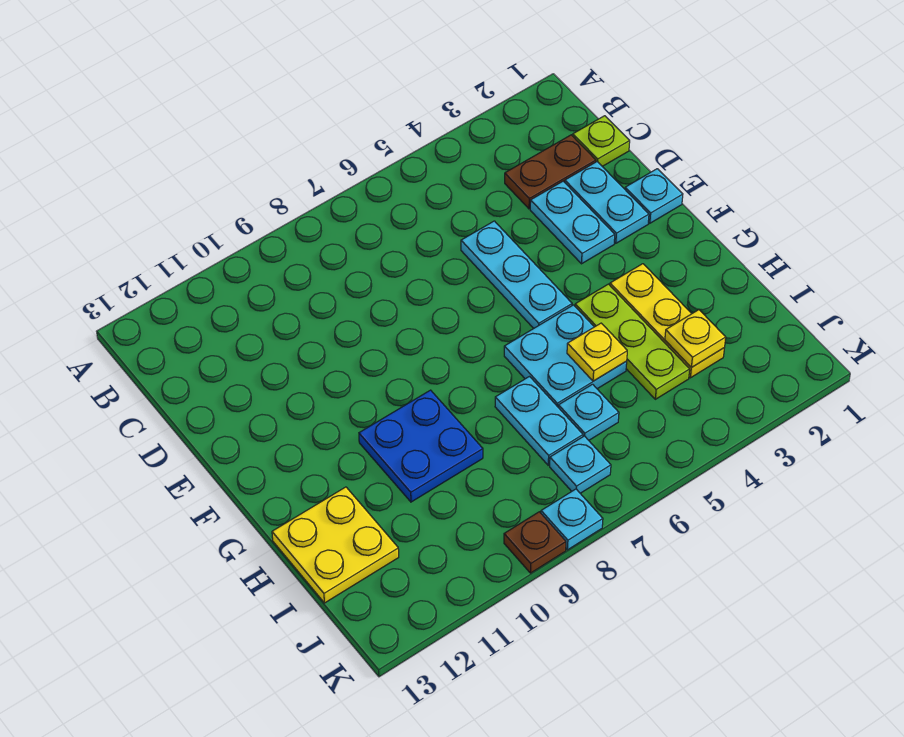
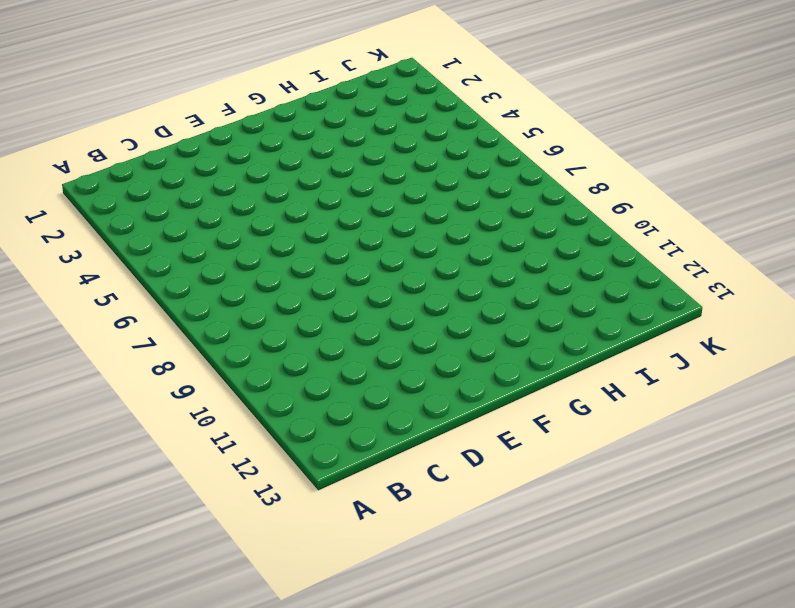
none -> lime 1x1 plate [573,116,630,166]
none -> brown 1x2 plate [505,135,596,209]
none -> cyan 1x2 plate [565,162,649,243]

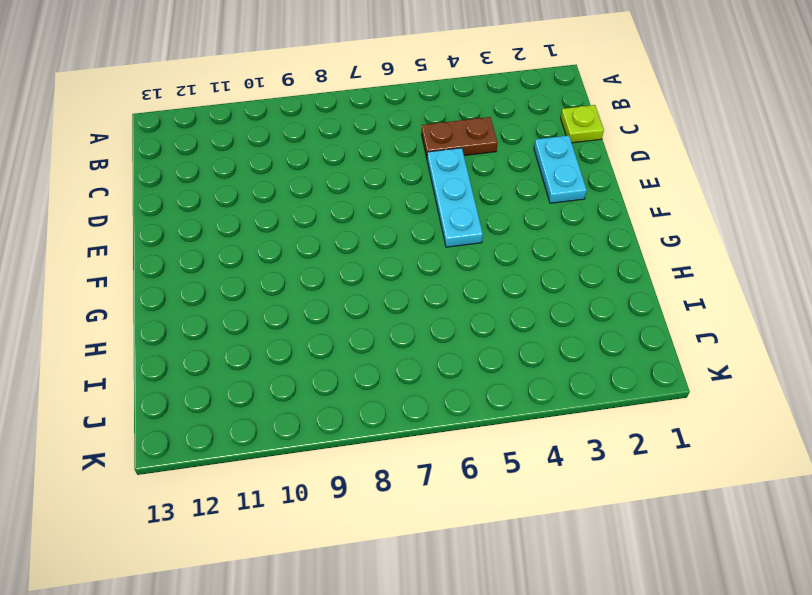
brown 1x2 plate [422,117,498,158] -> brown 1x2 plate moved to [505,135,596,209]
none -> cyan 1x2 plate [530,181,615,264]
none -> cyan 1x1 plate [625,169,683,223]
none -> yellow 1x3 plate [610,264,724,378]

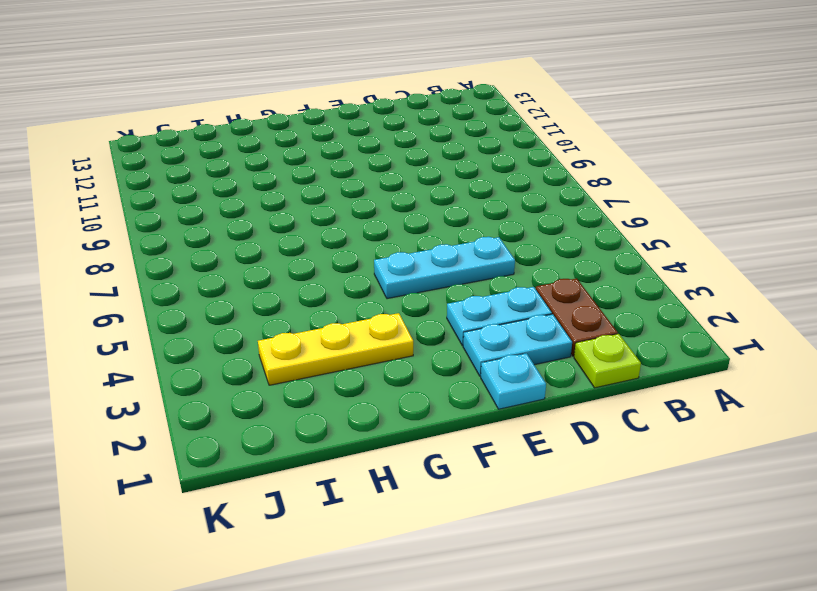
none -> lime 1x3 plate [575,284,690,399]
none -> cyan 2x2 plate [504,305,627,407]
none -> blue 2x2 plate [359,390,483,502]

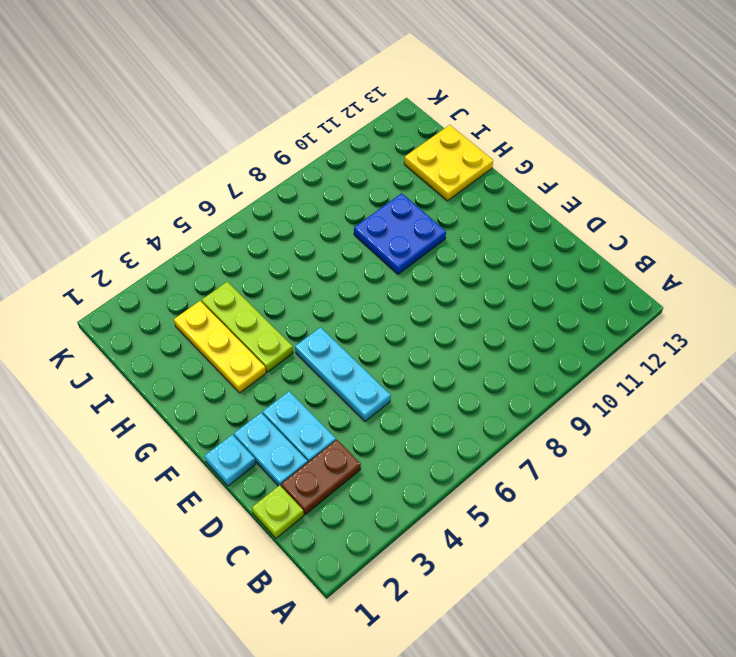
none -> cyan 2x2 plate [504,305,627,407]
none -> cyan 1x2 plate [495,377,583,465]
none -> cyan 1x1 plate [558,384,619,440]

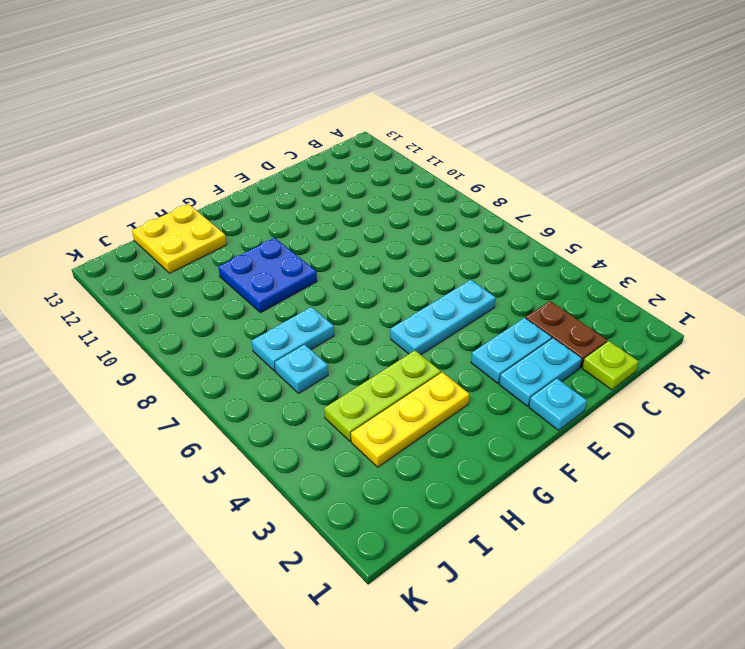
none -> cyan 2x2 plate [504,305,627,407]
none -> cyan 1x1 plate [550,436,611,493]
none -> cyan 1x1 plate [541,489,603,550]

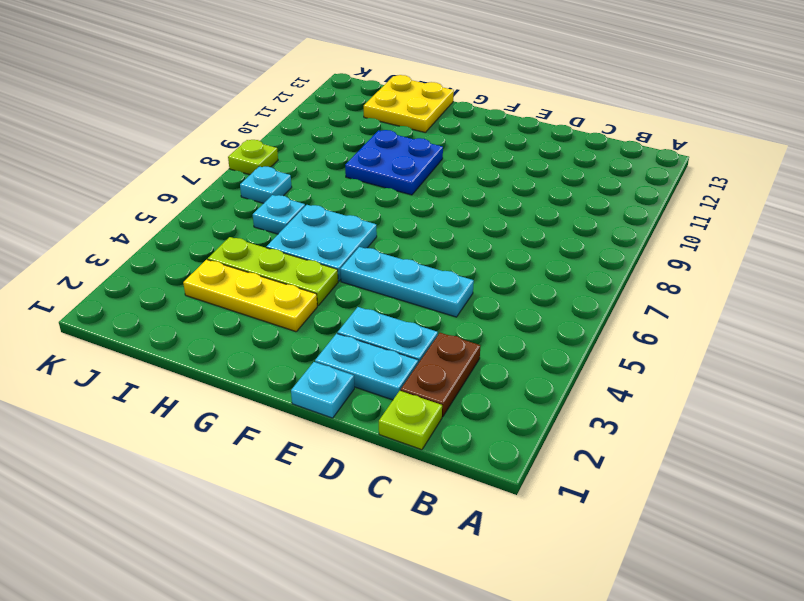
lime 1x1 plate [228,140,278,175] -> cyan 1x1 plate [541,489,603,550]
none -> cyan 1x2 plate [495,377,583,465]
none -> brown 1x1 plate [504,512,566,573]
none -> yellow 1x1 plate [567,323,627,381]

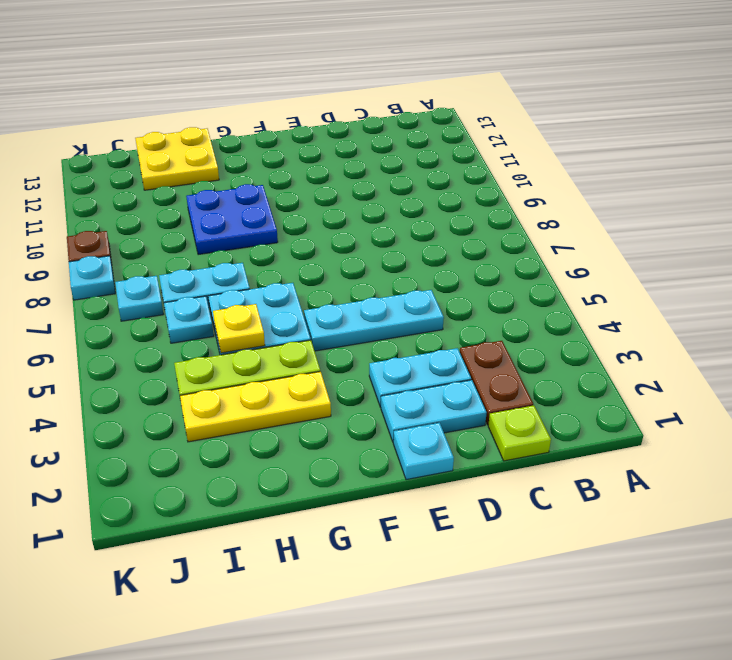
none -> yellow 1x1 plate [665,310,726,368]

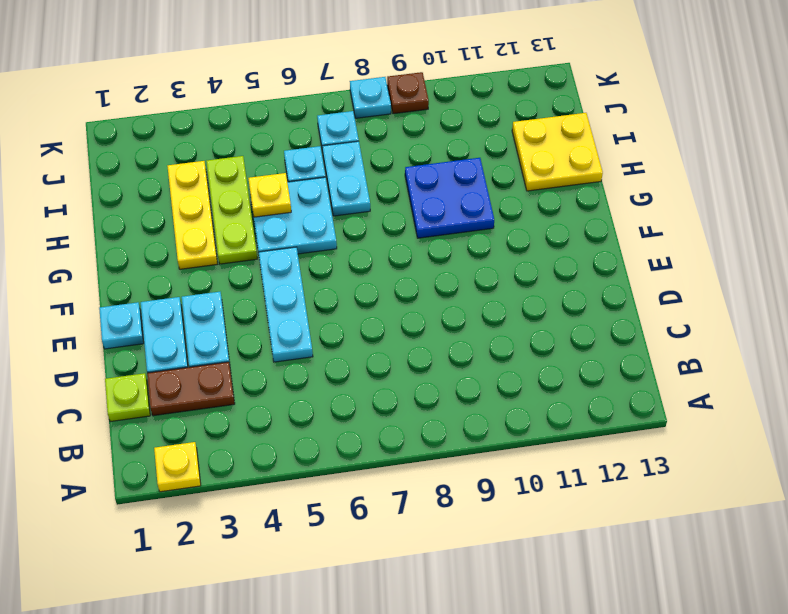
yellow 1x1 plate [154,442,201,492] -> yellow 1x1 plate moved to [665,310,726,368]

